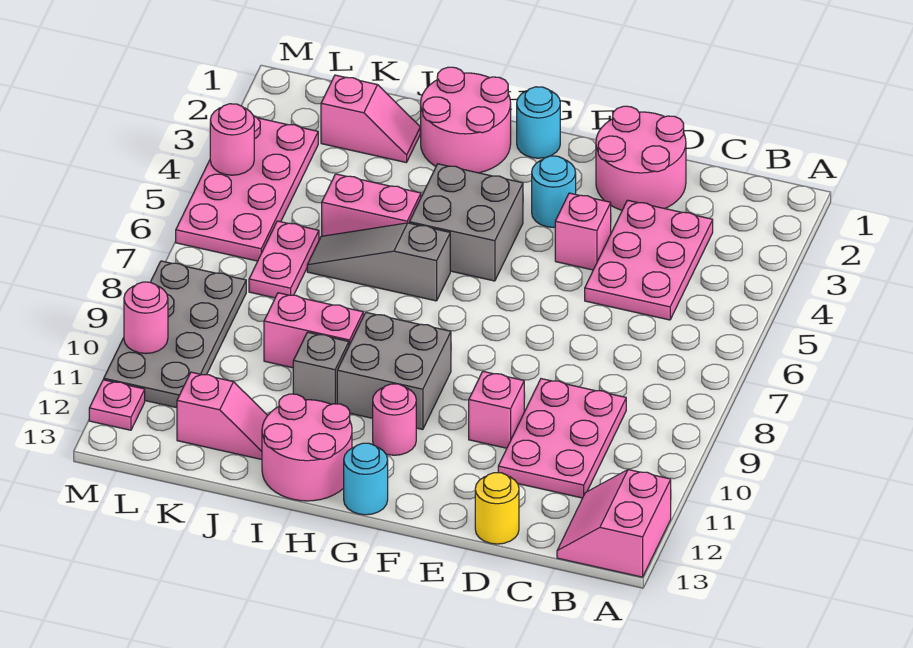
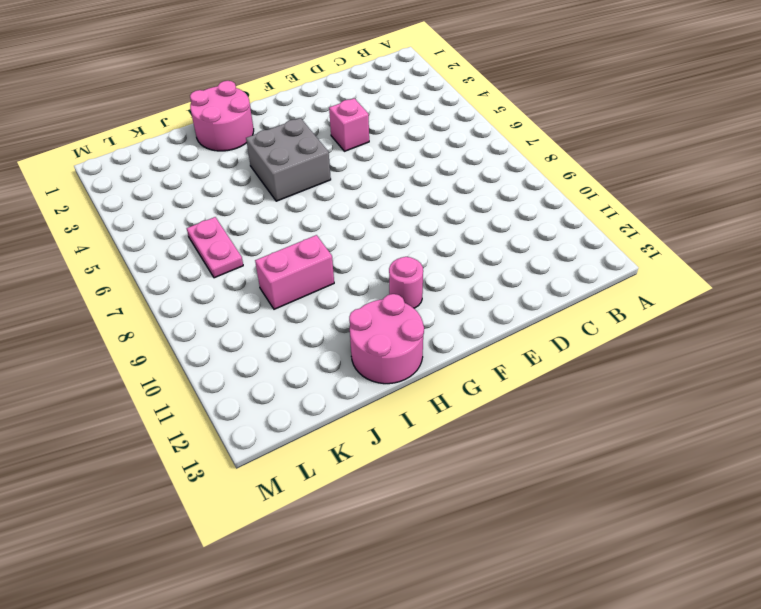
none -> pink 2x2 slope [557,470,671,577]
none -> pink 2x3 plate [585,200,713,320]
none -> pink 2x3 plate [498,379,626,498]

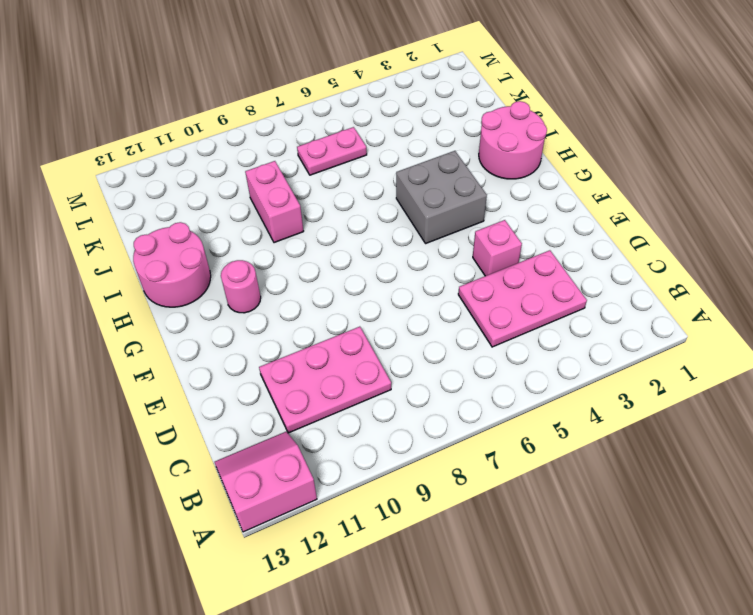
none -> pink 2x2 round brick [596,106,686,210]
none -> yellow 1x1 round brick [475,473,519,544]
none -> pink 1x1 brick [469,371,524,448]

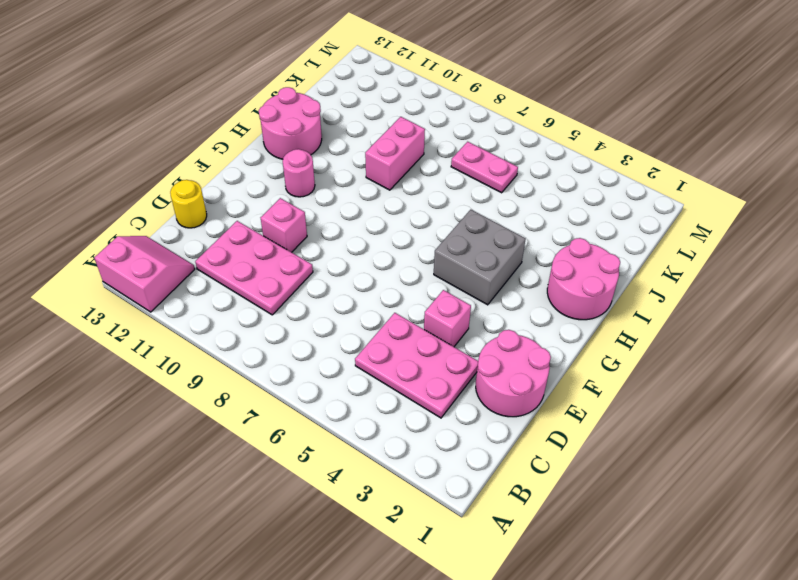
none -> cyan 1x1 round brick [532,156,576,227]
none -> cyan 1x1 round brick [517,87,560,158]
none -> grey 2x2 brick [337,312,451,430]

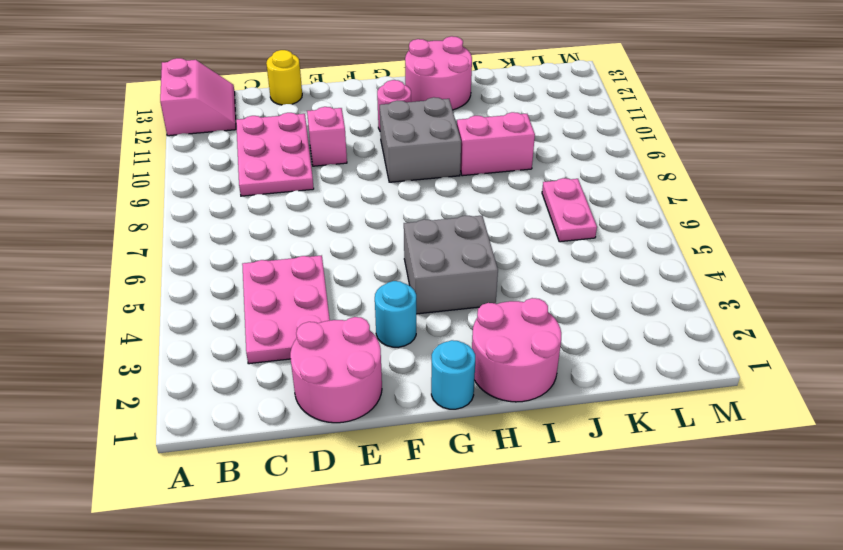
none -> pink 1x1 brick [555,193,611,270]
none -> cyan 1x1 round brick [344,443,388,515]
none -> grey 1x3 slope [307,223,450,301]

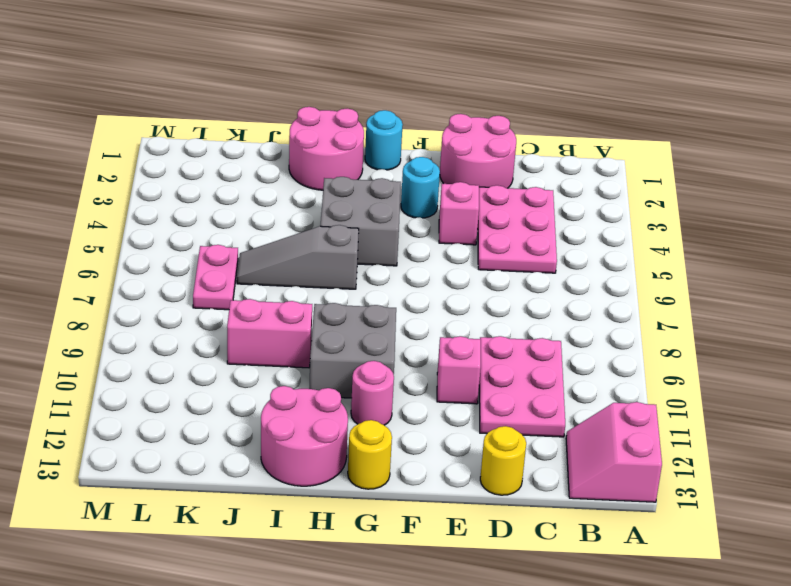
yellow 1x1 round brick [348,420,392,489] -> cyan 1x1 round brick [344,443,388,515]
none -> pink 1x2 brick [322,174,421,236]
none -> grey 1x1 brick [293,332,349,404]
none -> pink 1x2 slope [321,75,420,163]

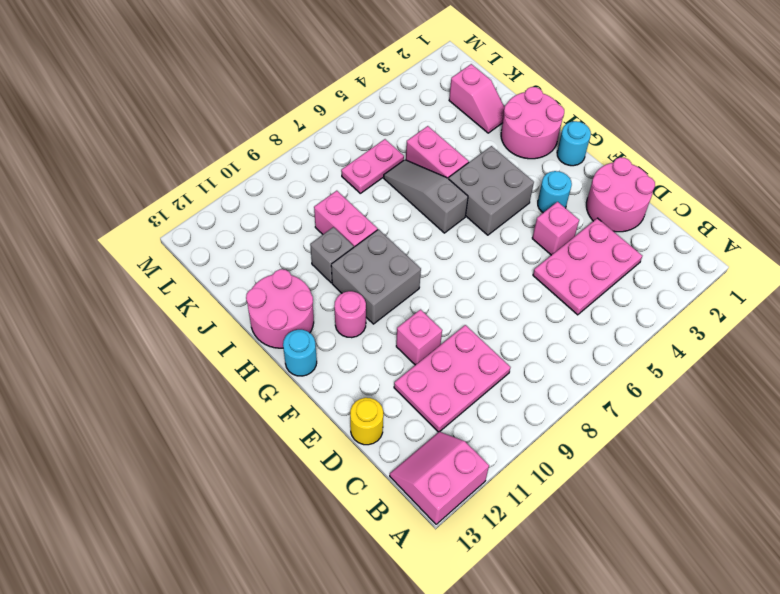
none -> pink 1x2 slope [177,372,268,459]
none -> pink 2x4 plate [176,116,318,261]
none -> grey 2x4 plate [104,261,246,408]

